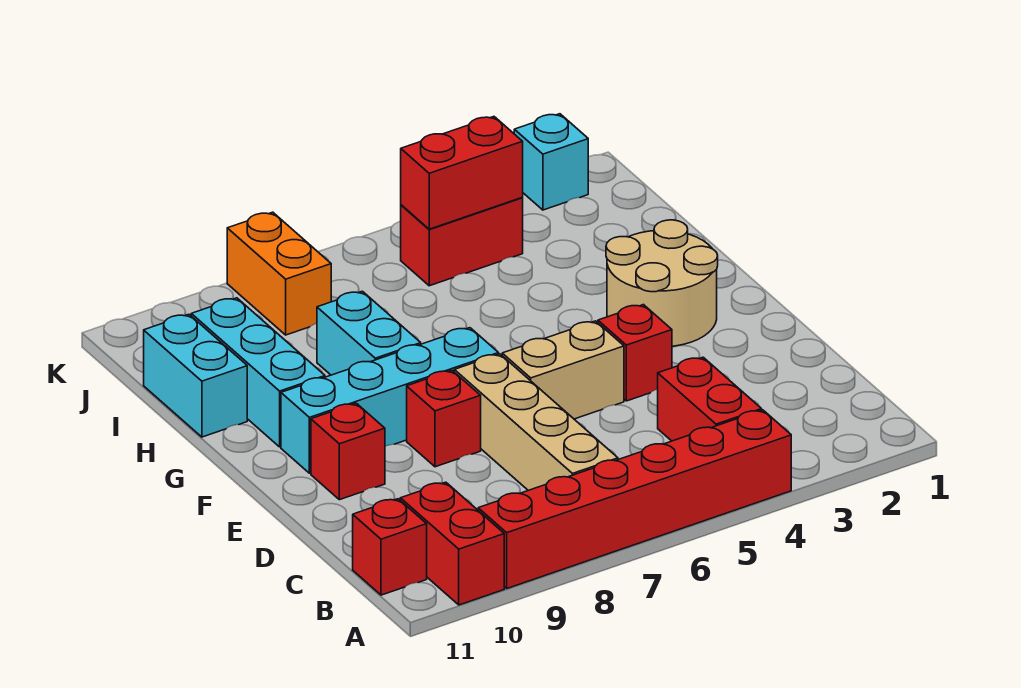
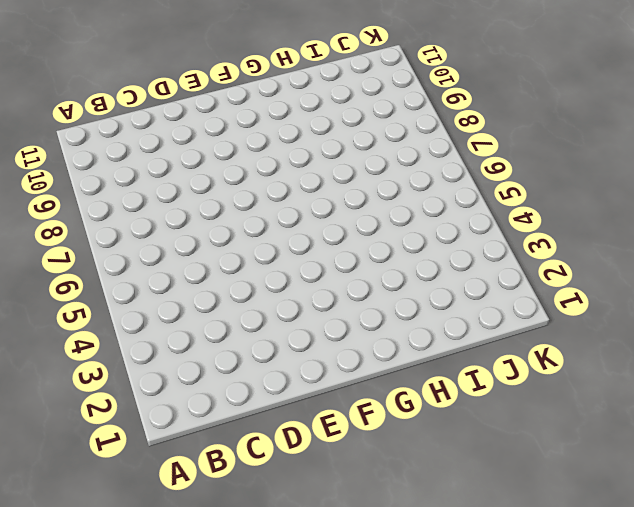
none -> red 1x6 brick [478,410,791,588]
none -> red 1x2 brick [400,482,504,605]
none -> red 1x2 brick [658,357,762,441]

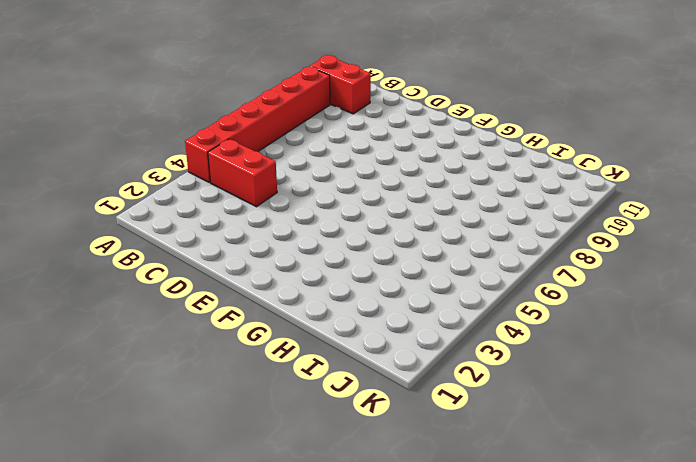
none -> tan 1x4 brick [454,354,618,490]
none -> red 1x1 brick [353,499,427,595]
none -> red 1x1 brick [598,305,672,401]

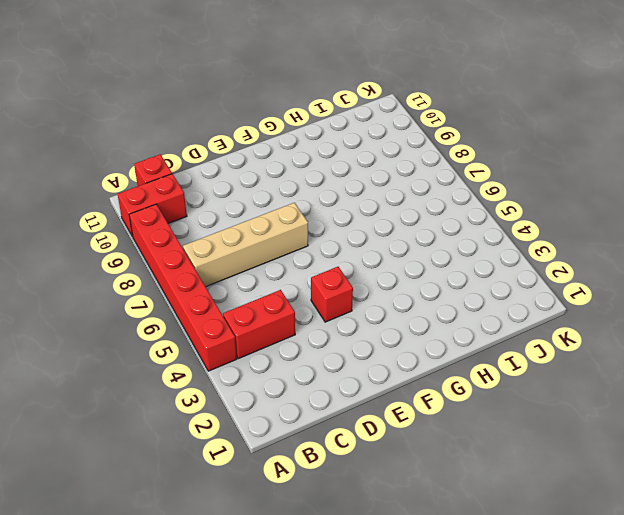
none -> tan 1x2 brick [502,321,624,419]
none -> red 1x1 brick [407,370,481,467]
none -> red 1x1 brick [311,403,385,500]

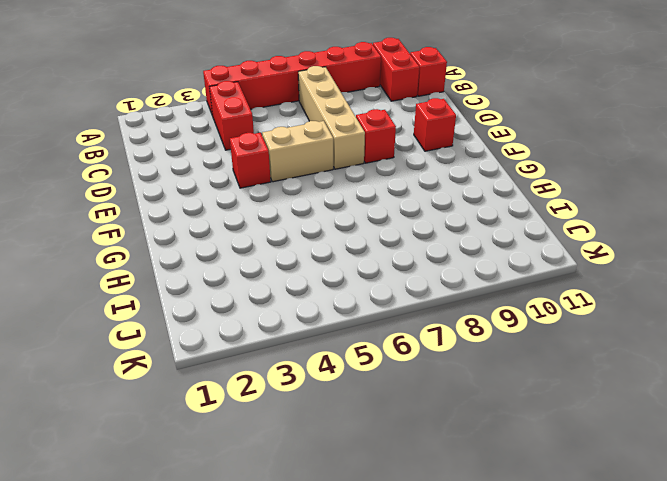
none -> tan 2x2 round brick [606,220,718,346]
none -> cyan 1x4 brick [281,328,499,473]
none -> cyan 1x2 brick [317,291,421,375]

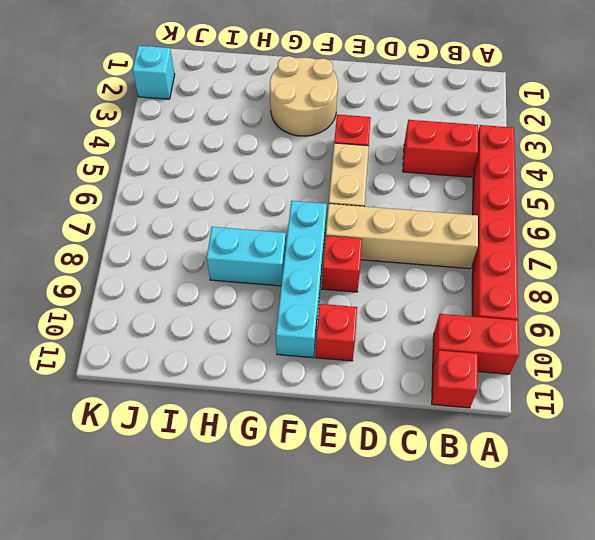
none -> cyan 1x3 brick [191,298,325,447]
none -> cyan 1x2 brick [144,314,247,437]
none -> red 1x2 brick [401,198,523,286]

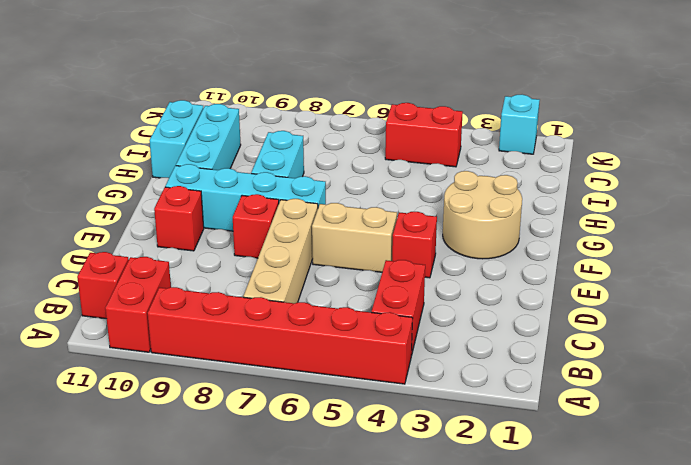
none -> orange 1x2 brick [227,212,331,335]
none -> red 1x2 brick [401,117,523,229]

